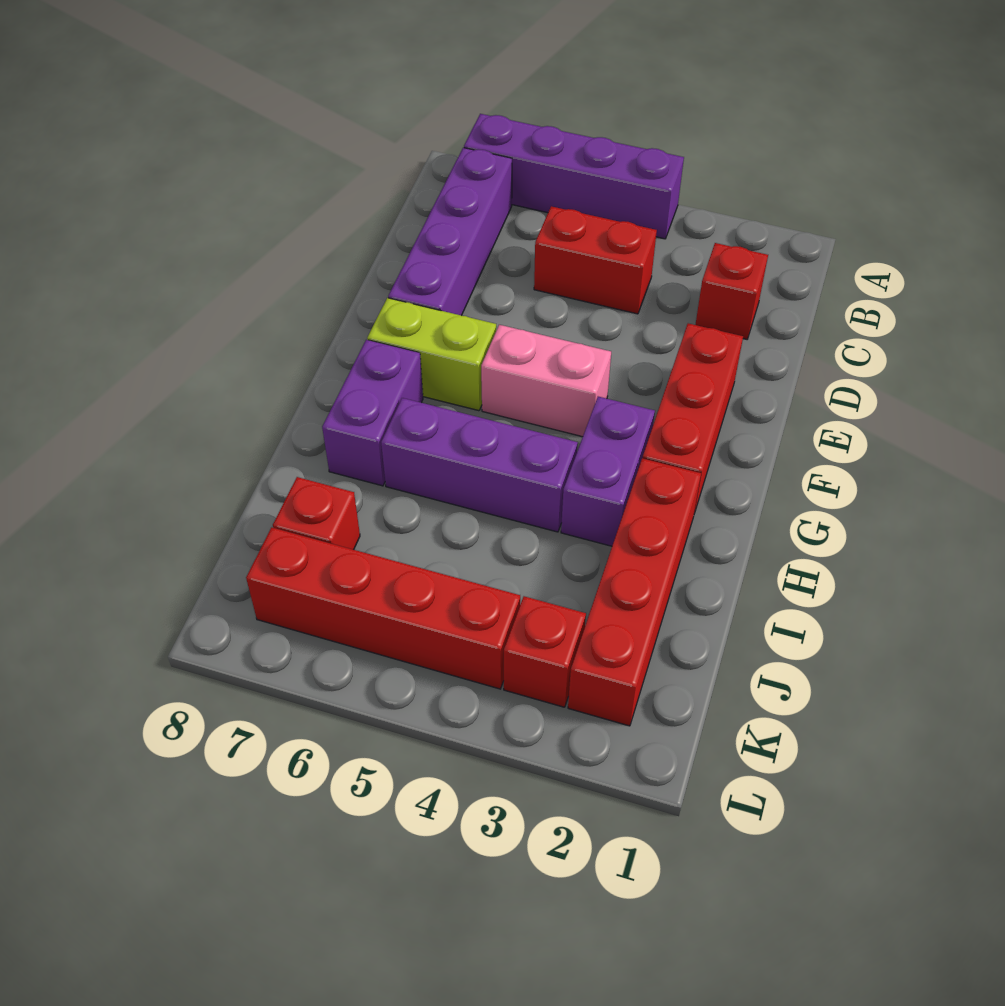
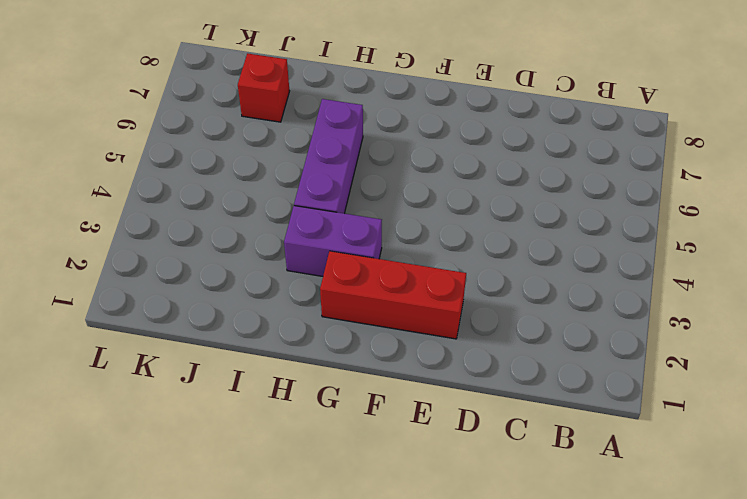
none -> purple 1x4 brick [464,114,684,239]
none -> purple 1x4 brick [388,148,512,316]
none -> red 1x1 brick [695,243,768,339]

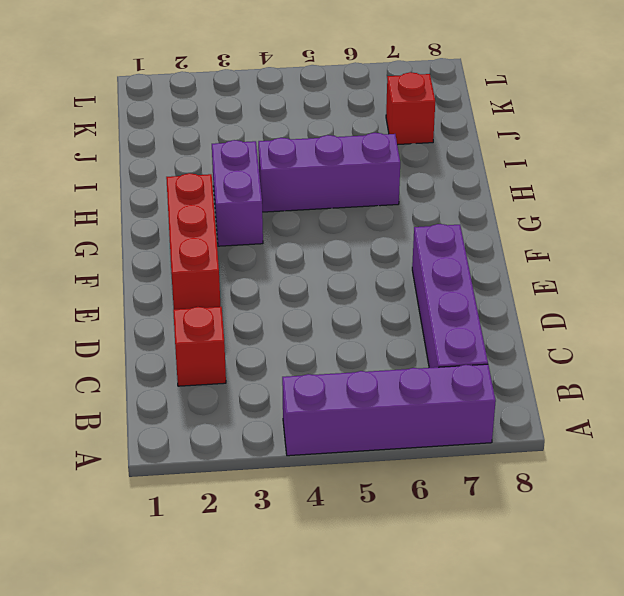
none -> red 1x2 brick [534,206,657,314]
none -> pink 1x2 brick [481,325,611,437]
none -> lime 1x2 brick [367,298,496,411]

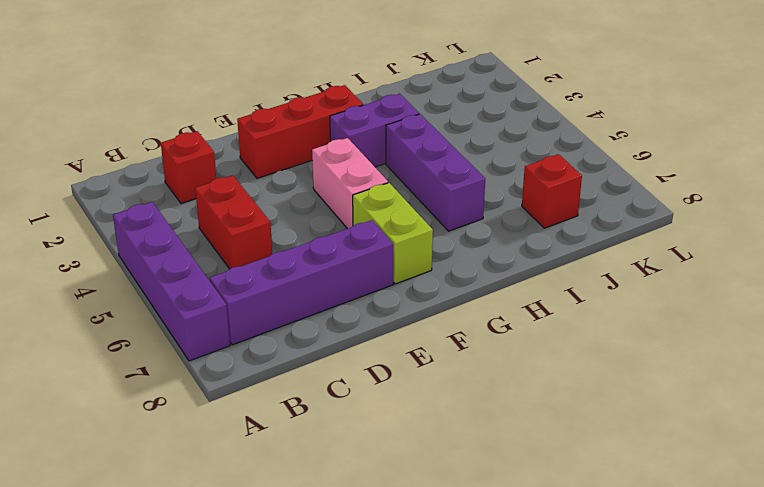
none -> purple 1x2 brick [322,340,423,486]
none -> red 1x4 brick [568,458,701,726]
none -> red 1x1 brick [504,596,586,707]

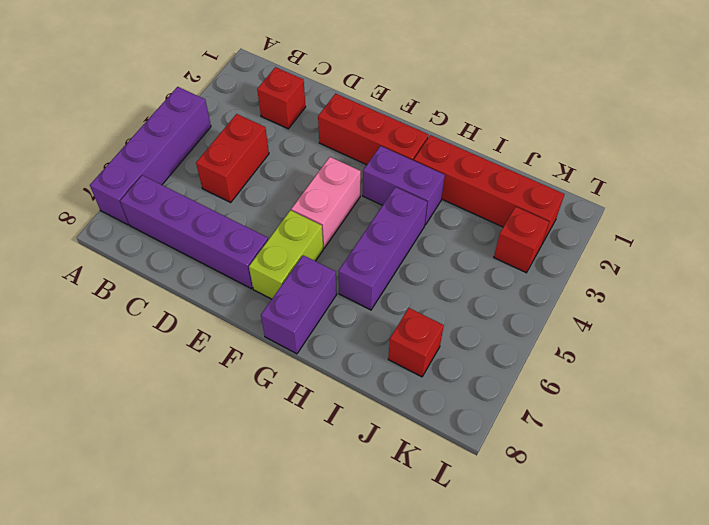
purple 1x2 brick [261,255,337,354] -> purple 1x2 brick turned to [322,340,423,486]
none -> red 1x4 brick [246,527,520,689]

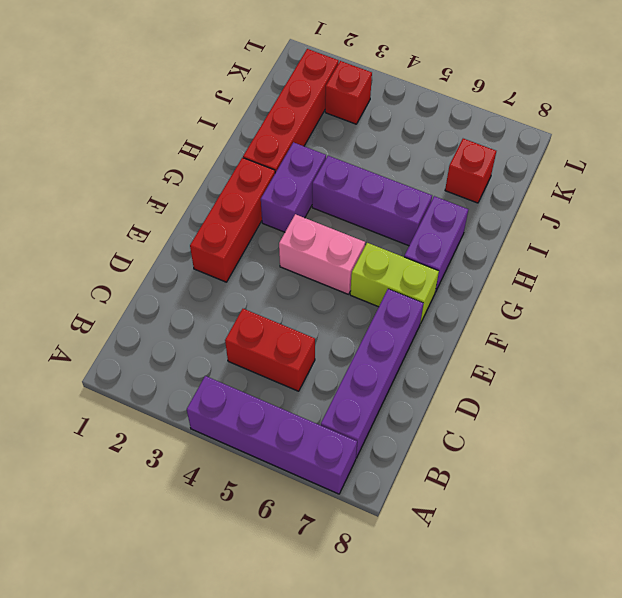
none -> red 1x1 brick [695,243,768,339]
none -> red 1x4 brick [246,527,520,689]

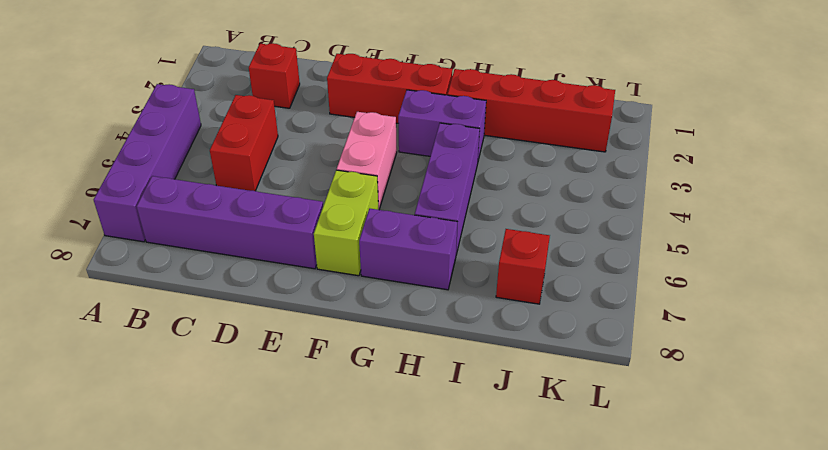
none -> red 1x1 brick [504,596,586,707]
none -> red 1x4 brick [246,527,520,689]

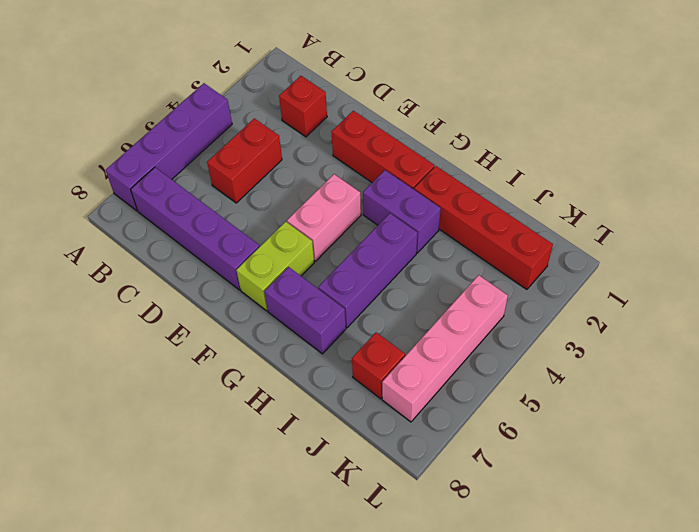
pink 1x4 brick [382,275,508,422] -> red 1x4 brick [246,527,520,689]
none -> red 1x1 brick [504,596,586,707]

